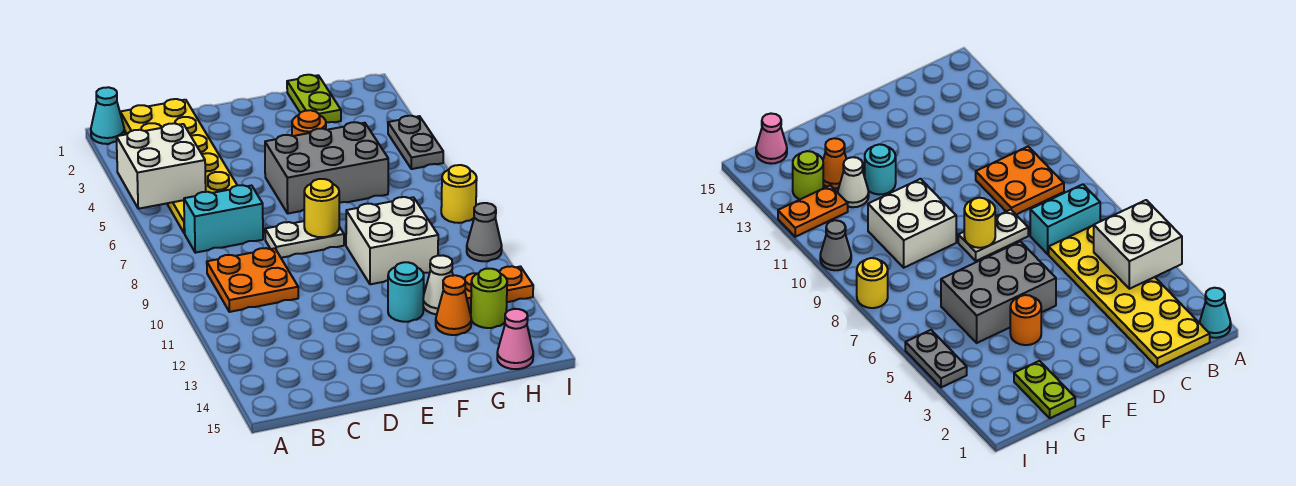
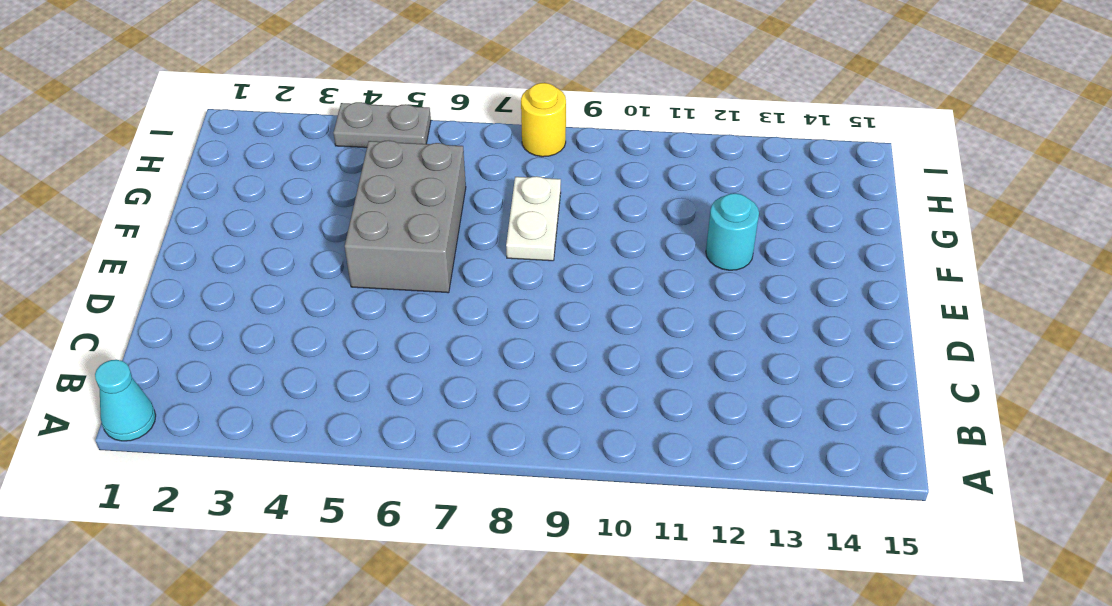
white 1x2 plate [506,176,561,261] -> white 1x2 plate moved to [265,221,344,258]
none -> yellow 2x6 plate [120,99,237,233]
none -> cyan 1x2 brick [184,185,263,253]
none -> orange 2x2 plate [207,248,298,312]

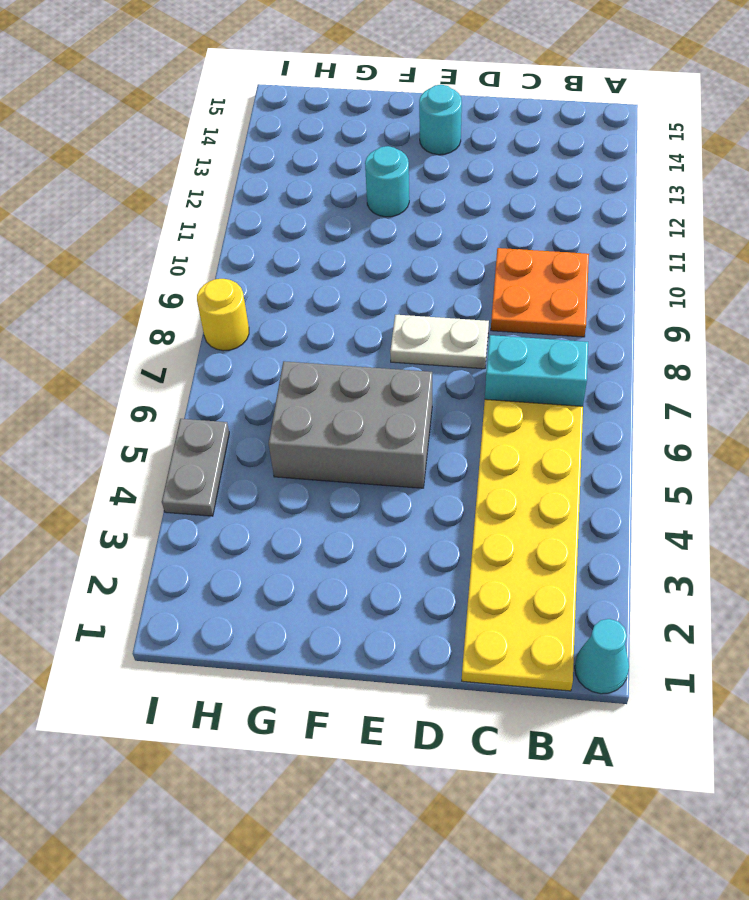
cyan 1x1 round brick [419,85,462,155] -> none
none -> orange 1x1 round brick [292,110,326,136]
none -> white 2x2 brick [346,197,438,284]
none -> lime 1x2 plate [287,75,341,123]

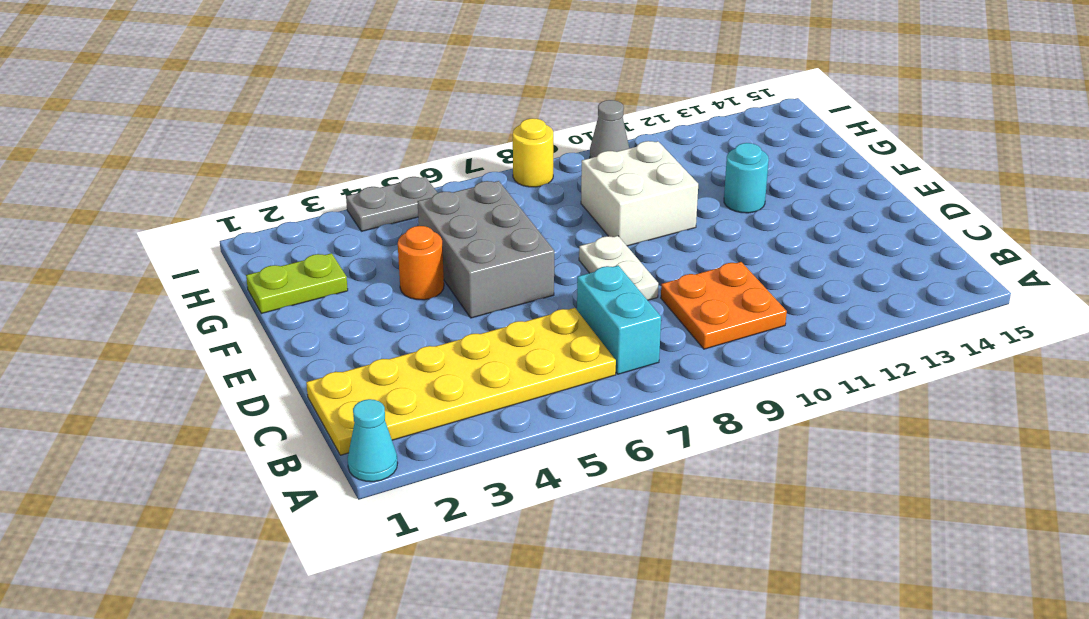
none -> white 1x1 cone [423,256,453,314]
none -> orange 1x1 cone [436,275,471,335]
none -> orange 1x2 plate [463,266,533,310]

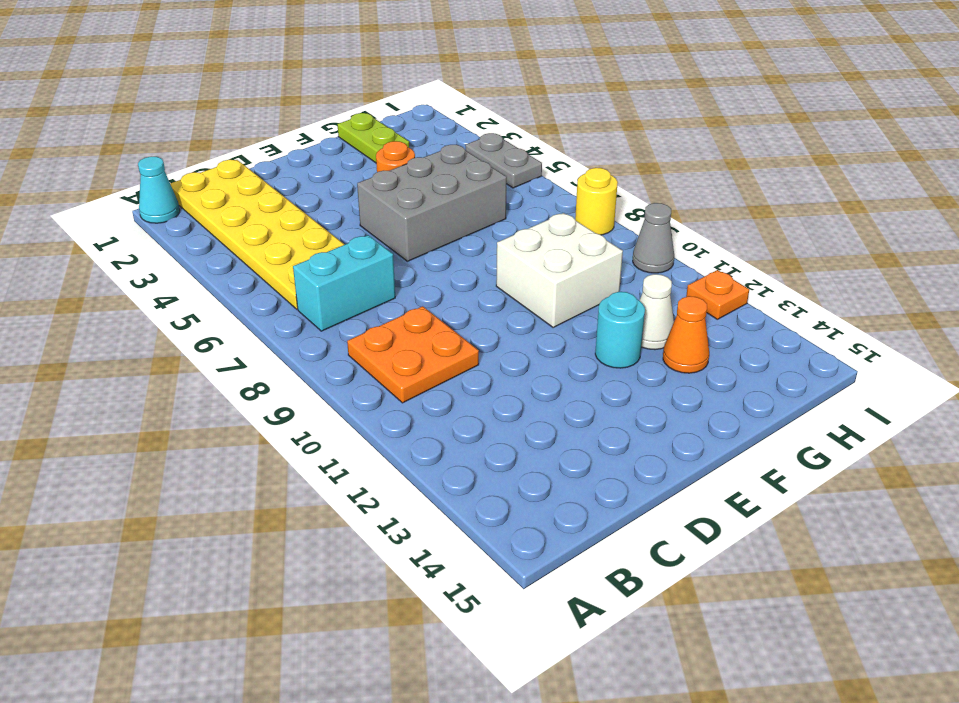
orange 1x1 plate [686,270,749,319] -> orange 1x2 plate [463,266,533,310]
none -> white 1x2 plate [265,221,344,258]
none -> lime 1x1 round brick [471,269,507,328]
none -> pink 1x1 cone [497,309,533,369]

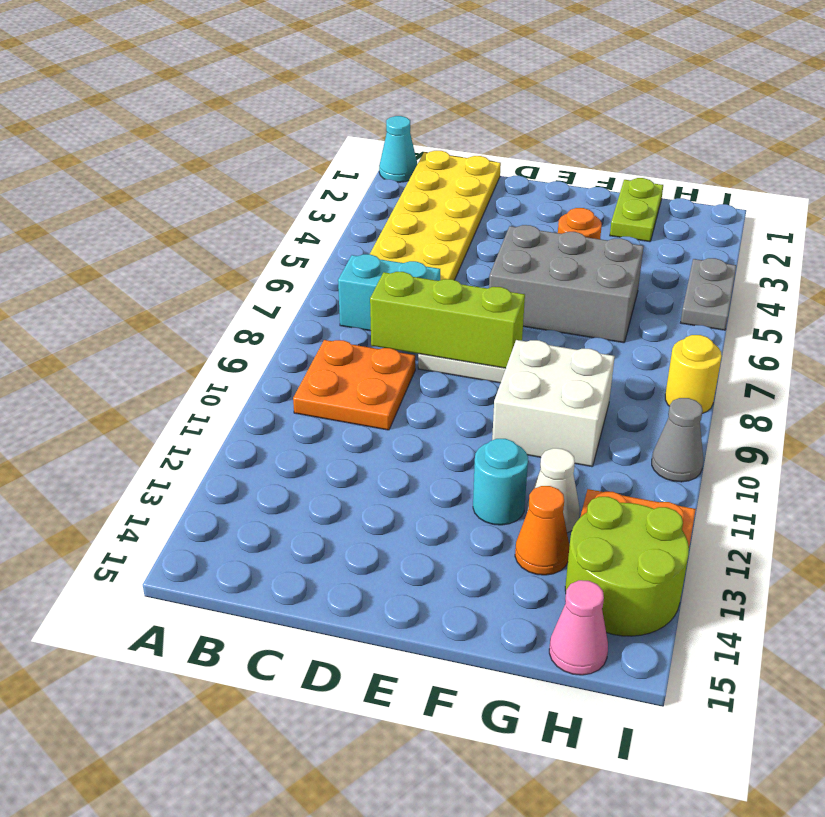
lime 1x3 brick [370,272,525,368] -> yellow 1x1 round brick [304,179,339,237]
lime 2x2 round brick [565,497,689,636] -> lime 1x1 round brick [471,269,507,328]
none -> white 2x2 brick [116,123,206,209]

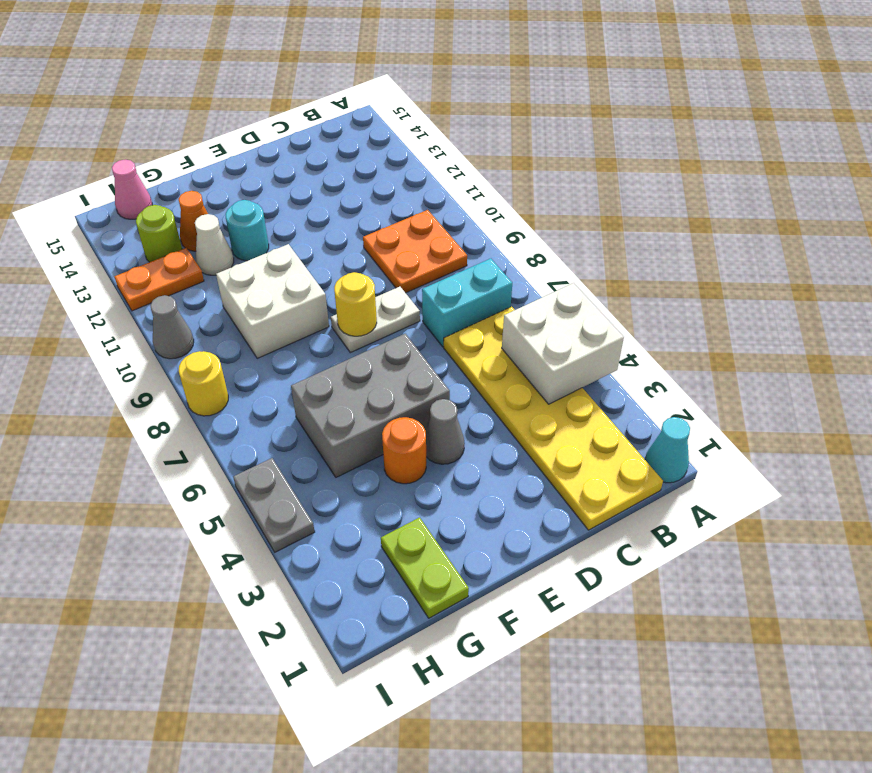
grey 1x1 cone [426,399,465,464] -> none

